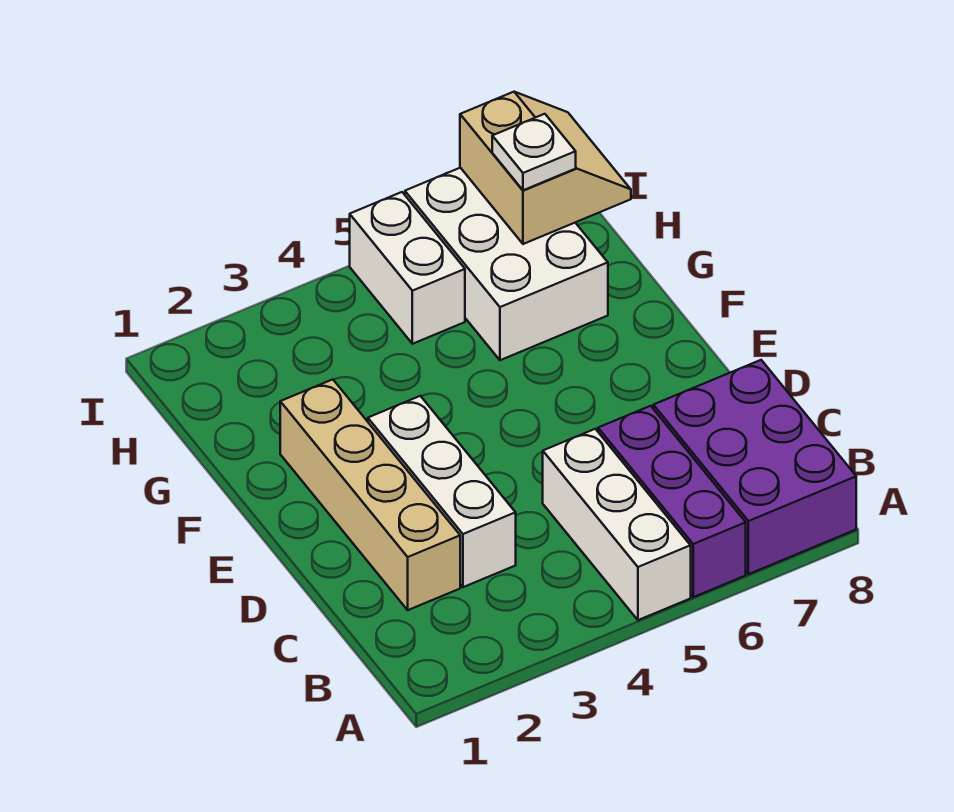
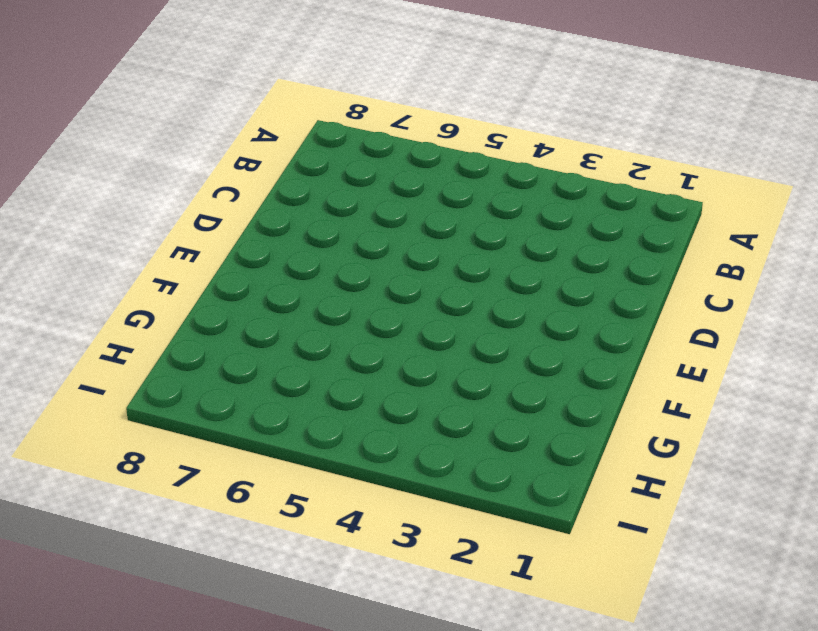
none -> white 1x3 brick [543,429,691,620]
none -> purple 1x3 brick [598,406,746,597]

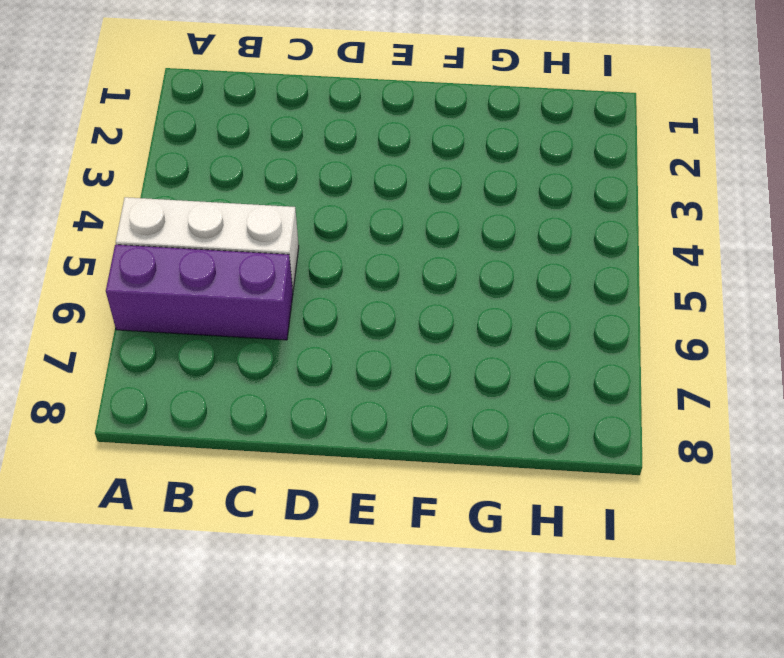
none -> purple 2x3 brick [653,360,856,574]
none -> tan 1x4 brick [280,379,460,610]

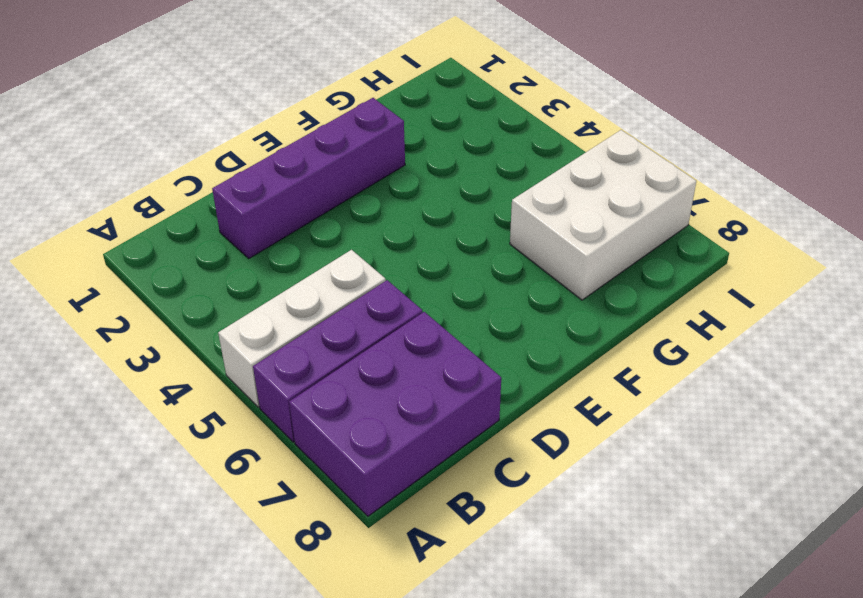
purple 1x4 brick [212,98,405,258] -> tan 1x4 brick [280,379,460,610]
none -> white 1x3 brick [368,396,516,587]
none -> white 1x2 brick [350,192,465,344]

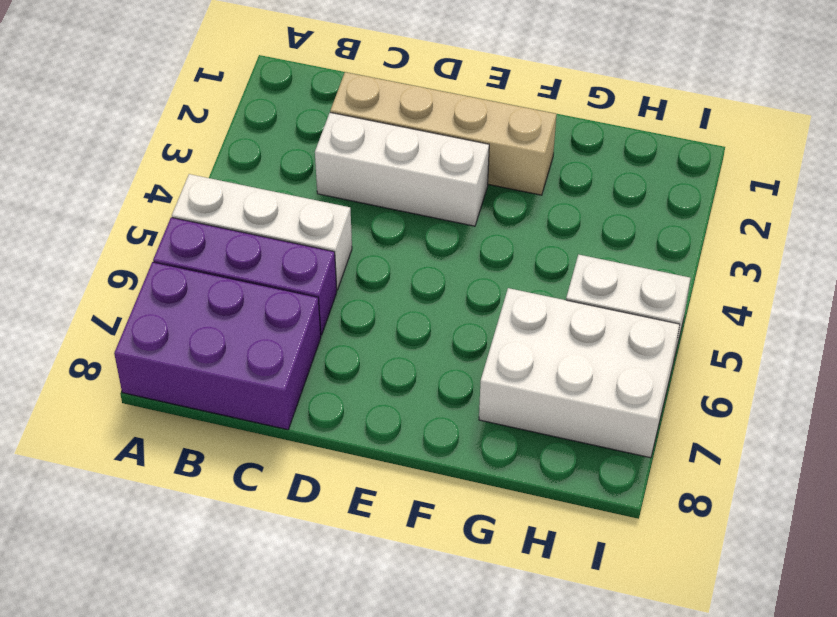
none -> tan 2x2 slope [460,92,631,244]
none -> white 1x1 plate [492,114,576,190]

